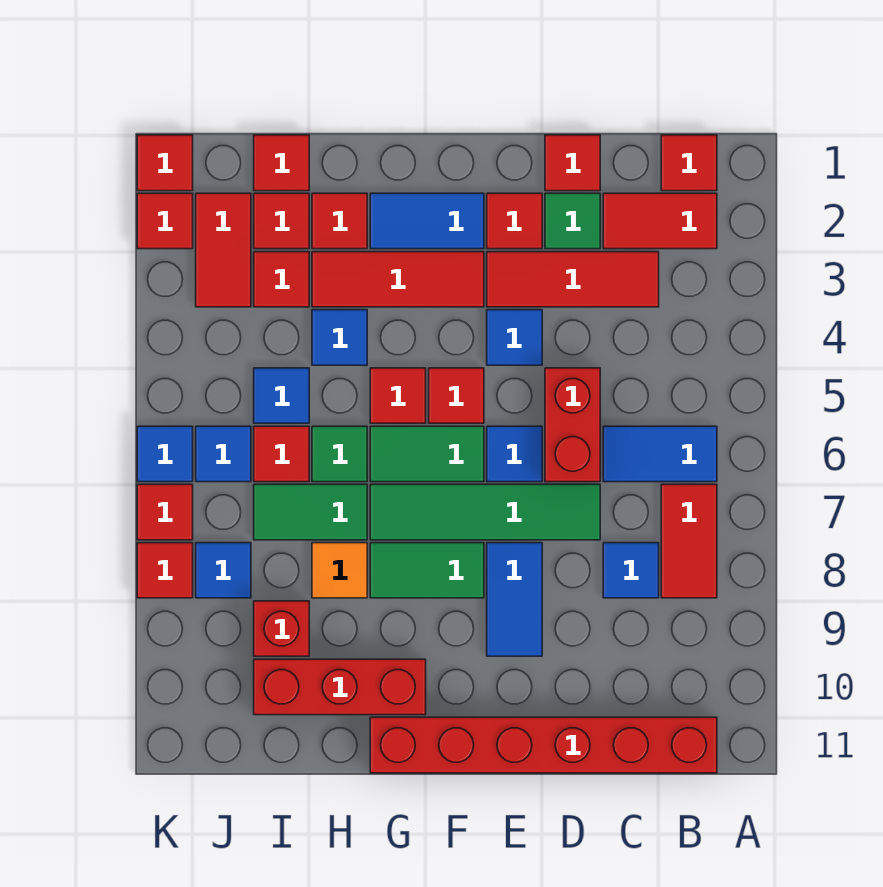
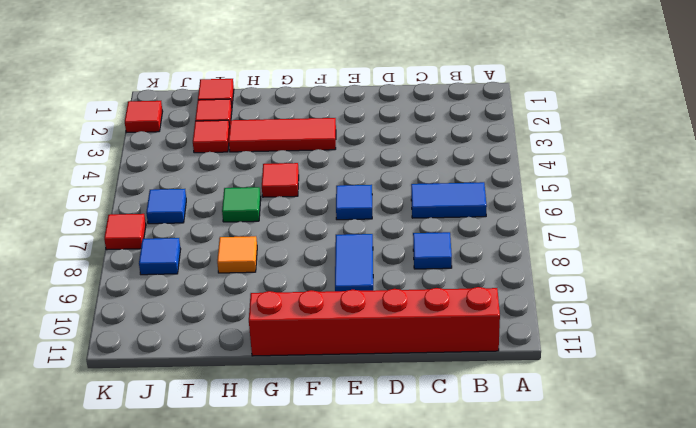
none -> red 1x1 tile [661,135,717,191]
none -> red 1x2 tile [603,193,717,249]
none -> red 1x2 tile [661,484,717,598]
none -> red 1x3 tile [487,252,659,307]

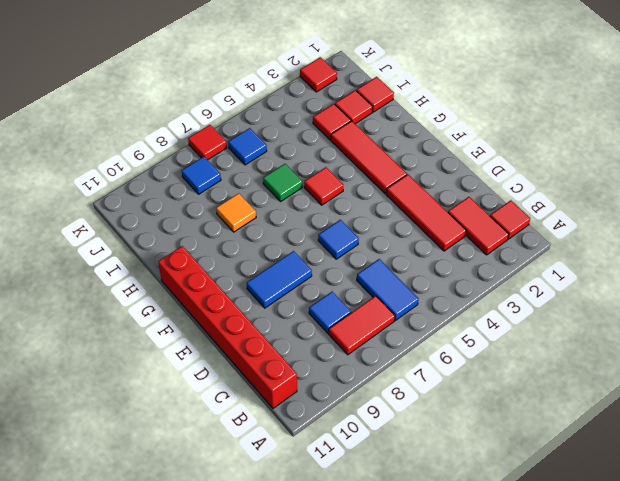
none -> red 1x1 tile [545,135,600,191]
none -> green 1x1 tile [545,193,600,249]
none -> red 1x2 brick [545,368,600,482]
none -> green 1x4 tile [370,484,600,540]

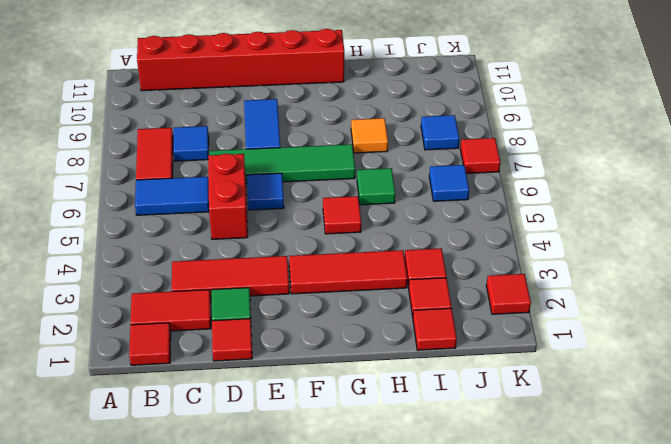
none -> red 1x1 tile [487,193,542,249]
none -> blue 1x1 tile [487,310,542,365]
none -> blue 1x2 tile [370,193,484,249]
none -> red 1x1 tile [429,368,484,423]

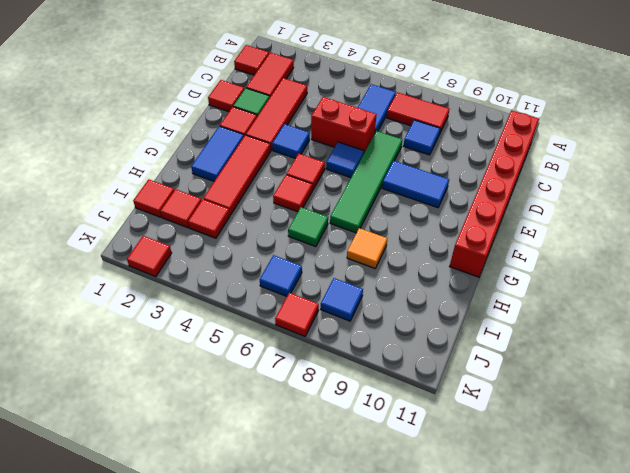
none -> green 1x2 tile [370,426,484,482]
none -> green 1x2 tile [370,543,484,598]
none -> red 1x3 brick [254,659,426,715]
none -> red 1x1 tile [312,193,367,249]

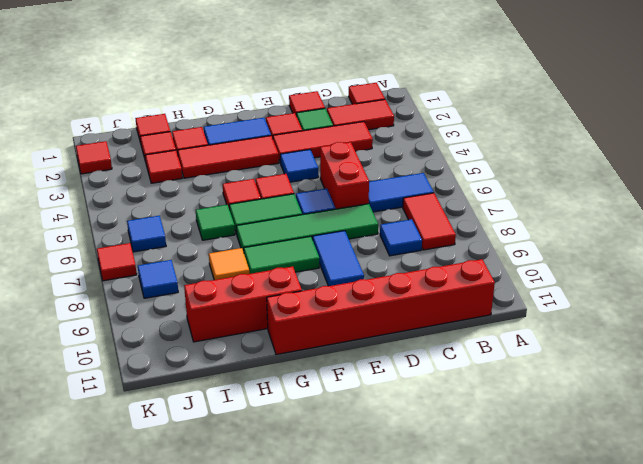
none -> blue 1x1 tile [312,310,367,365]
none -> green 1x2 tile [254,484,367,540]
none -> blue 1x1 tile [254,368,309,423]
none -> red 1x1 tile [254,426,309,482]

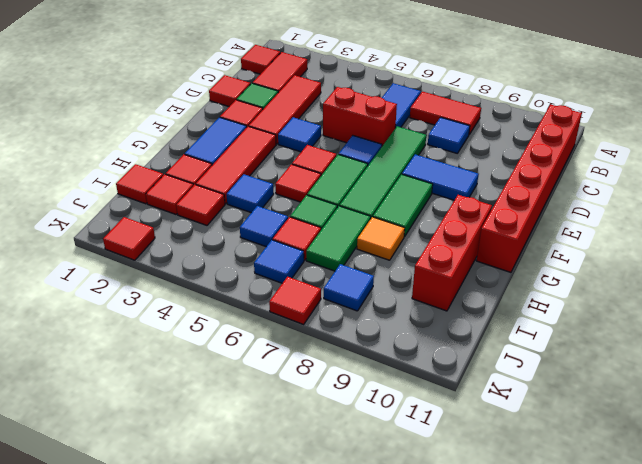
none -> red 1x1 brick [254,601,309,656]
none -> red 1x2 tile [196,193,251,307]
none -> red 1x1 tile [137,135,193,191]
none -> blue 1x1 tile [137,426,193,482]

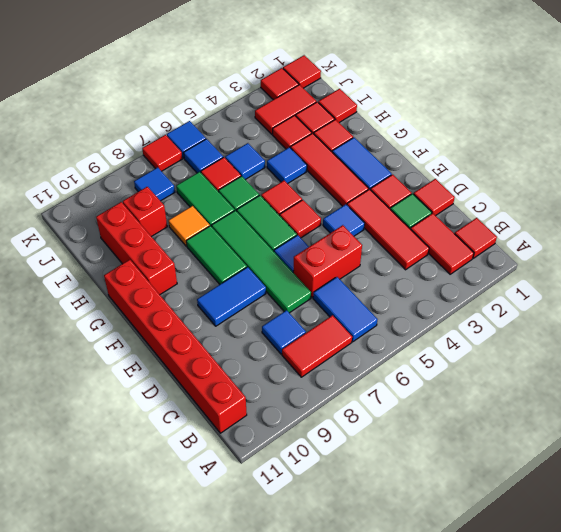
none -> red 1x1 tile [137,543,193,598]

